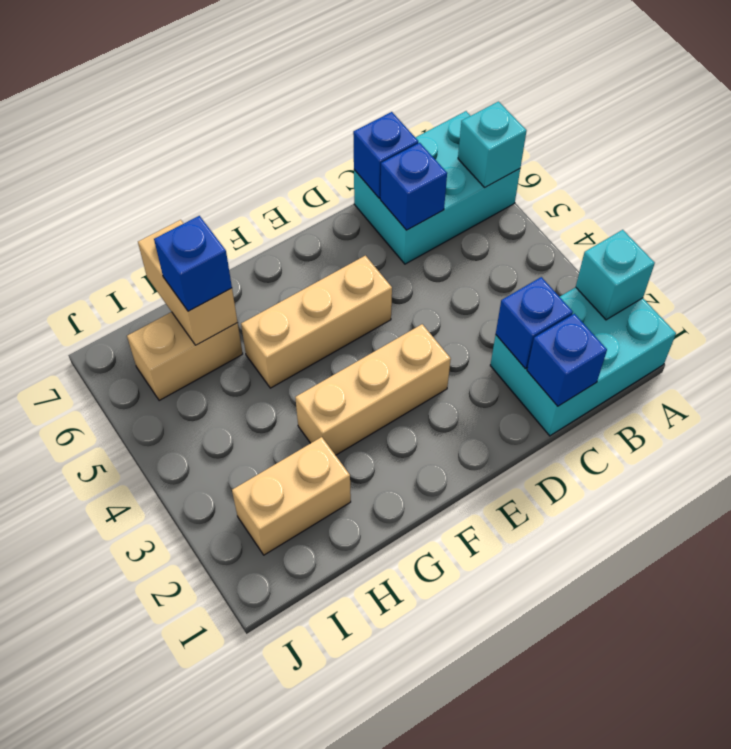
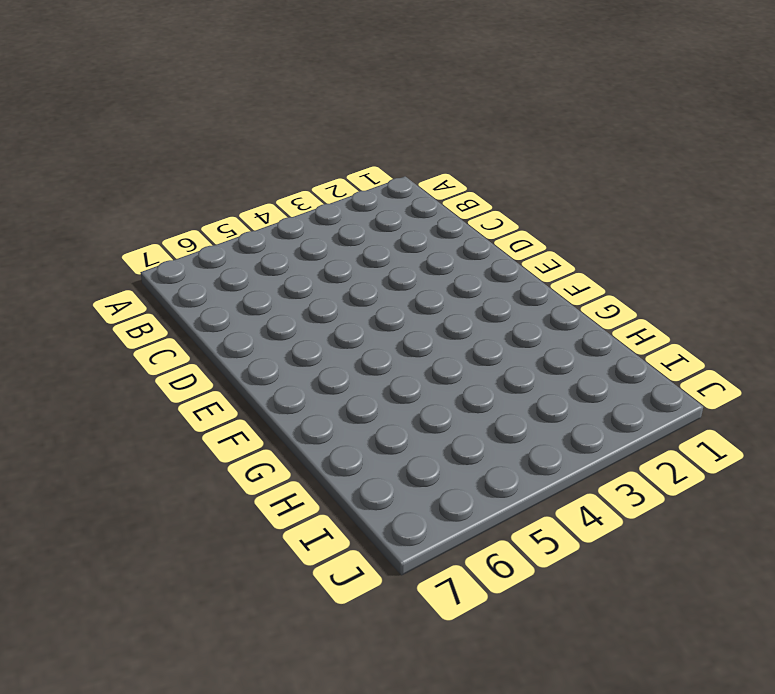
none -> cyan 2x3 brick [490,287,676,436]
none -> cyan 2x3 brick [354,111,520,264]
none -> tan 1x3 brick [295,324,451,455]

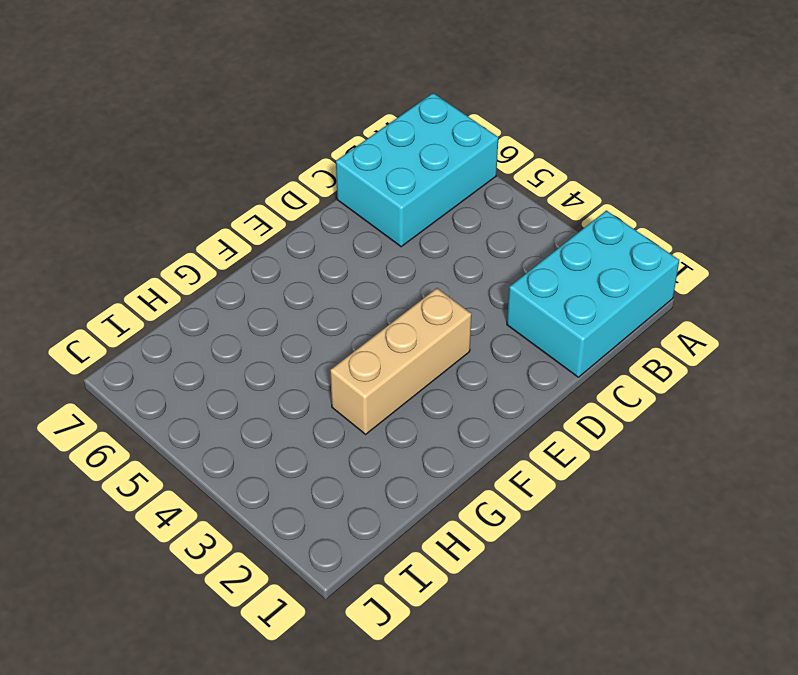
none -> tan 1x3 brick [241,256,392,388]
none -> tan 1x2 brick [232,437,351,555]
none -> tan 1x2 brick [127,312,243,401]

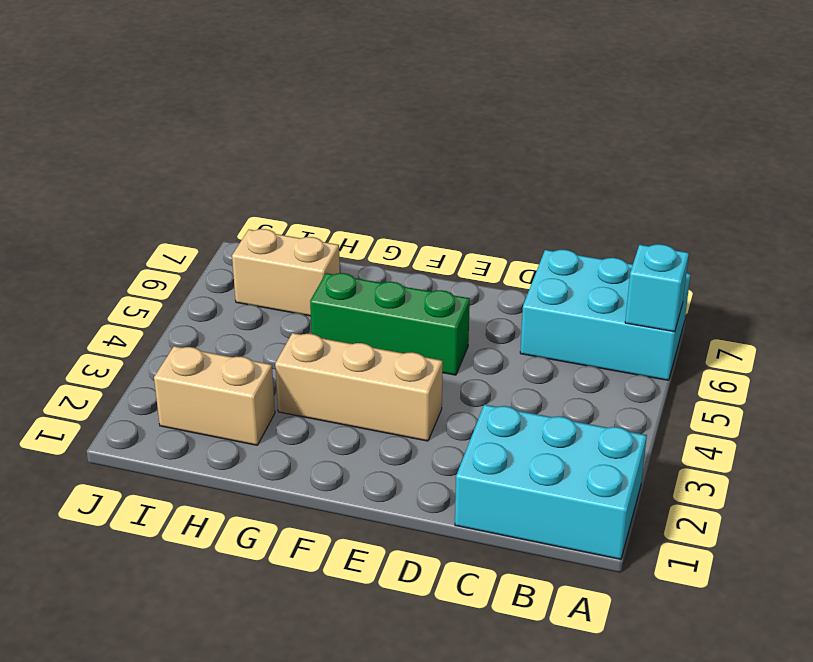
green 1x3 brick [310,273,470,375] -> tan 1x3 brick [241,256,392,388]
none -> cyan 1x1 brick [576,230,655,320]
none -> blue 1x1 brick [527,314,607,406]
none -> blue 1x1 brick [496,277,573,369]

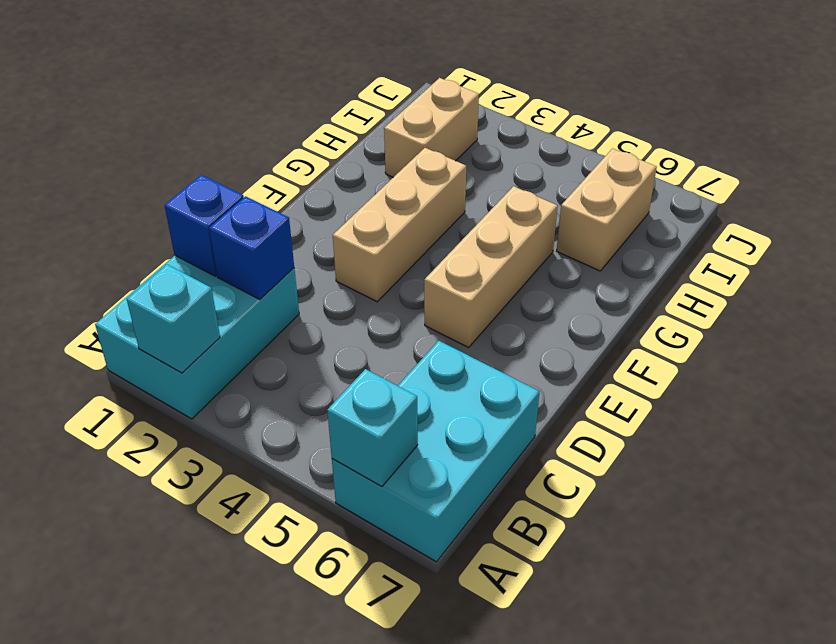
none -> blue 1x1 brick [380,143,447,230]
none -> blue 1x1 brick [353,112,418,198]
none -> tan 1x2 brick [138,220,238,345]

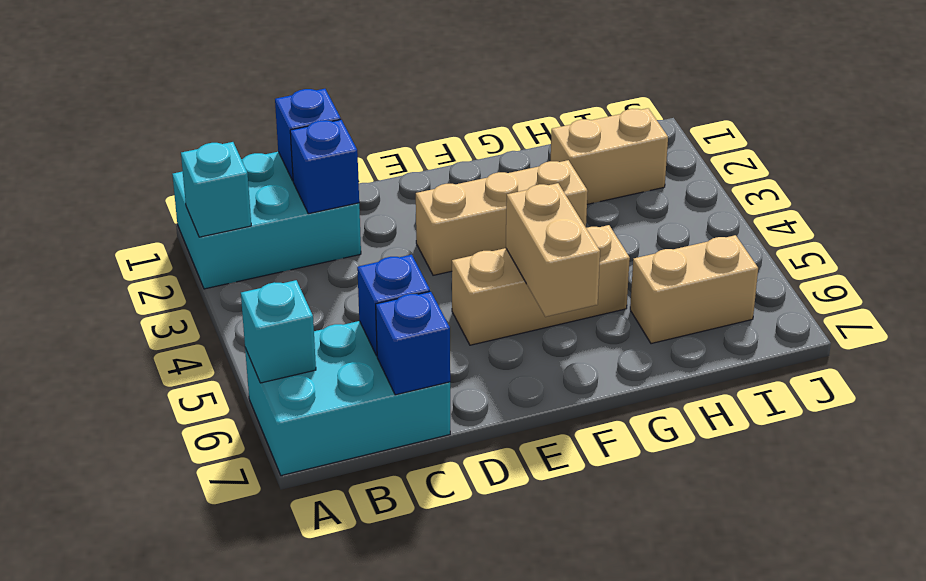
tan 1x2 brick [506,183,600,317] -> tan 1x2 brick moved to [138,220,238,345]
none -> blue 1x1 brick [154,216,232,311]

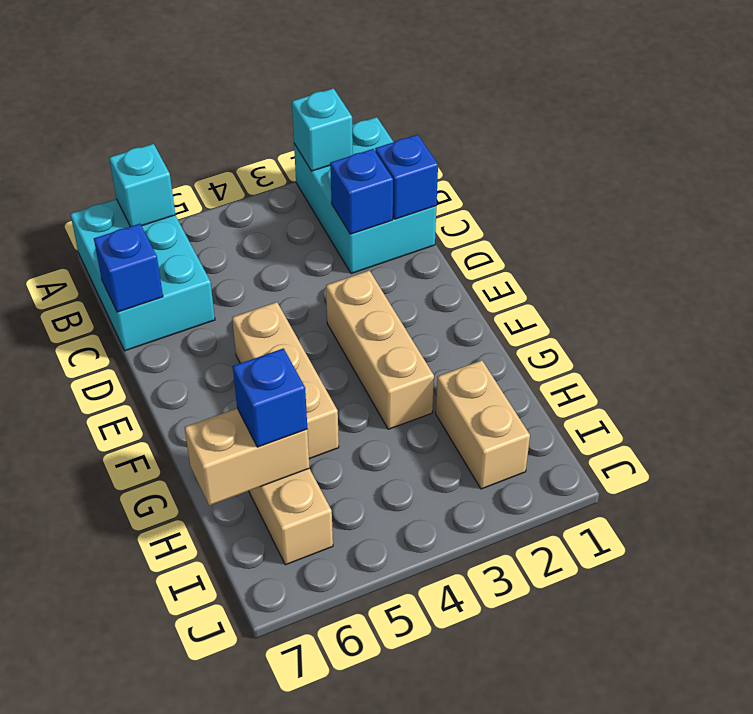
none -> blue 1x1 brick [380,143,447,230]

